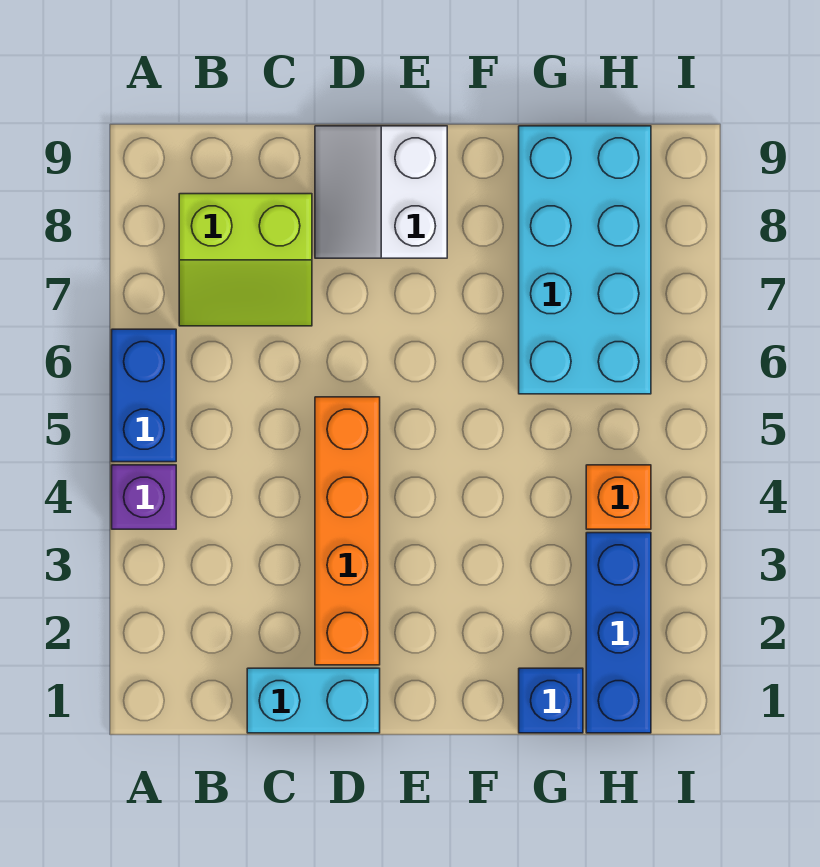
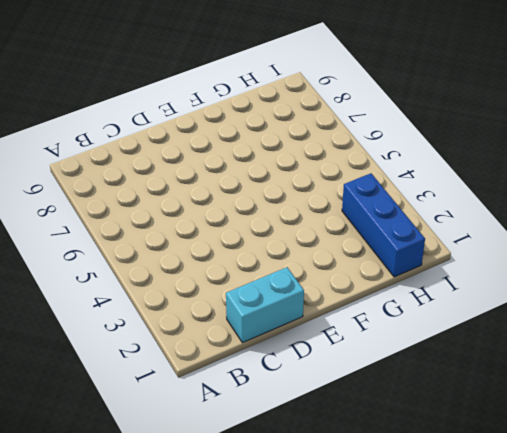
none -> purple 1x1 brick [112,465,176,529]
none -> blue 1x2 brick [112,329,176,462]

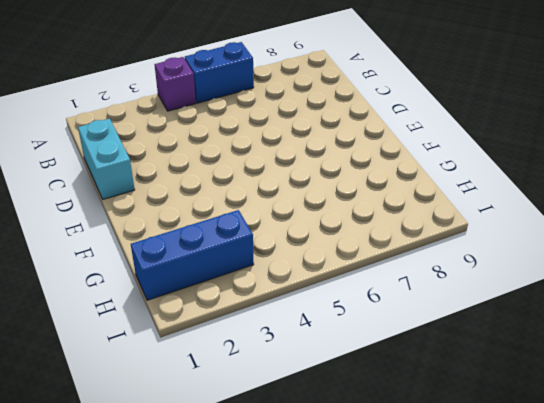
none -> lime 2x2 slope [179,194,312,326]
none -> orange 1x4 brick [315,397,380,665]

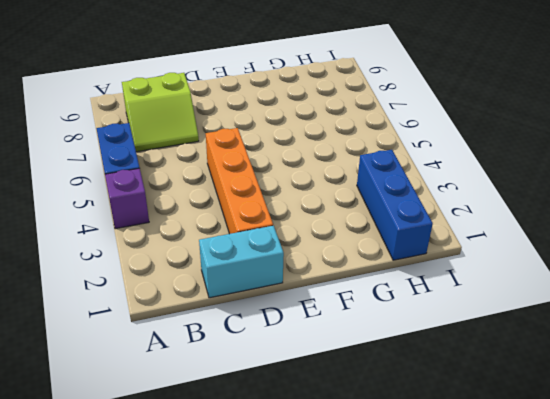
none -> white 2x2 slope [315,126,447,258]
none -> blue 1x1 brick [519,668,583,733]

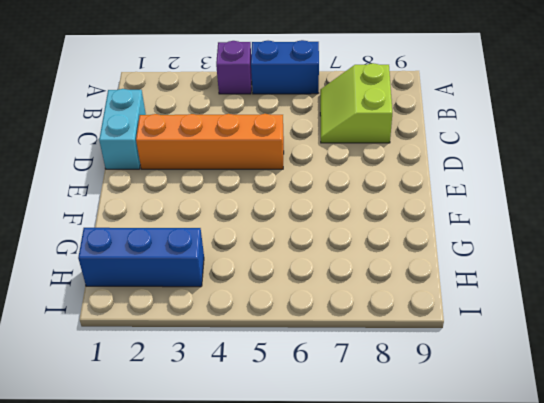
none -> white 2x2 slope [315,126,447,258]
none -> blue 1x1 brick [519,668,583,733]

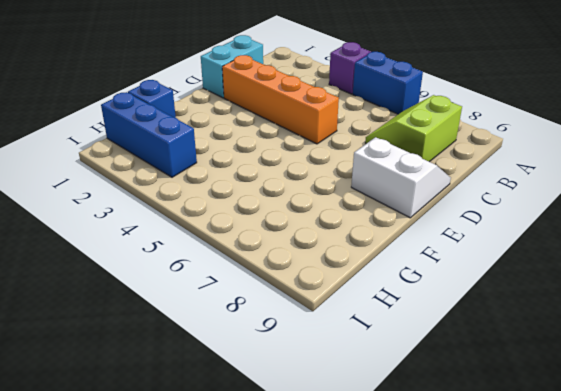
none -> cyan 2x4 brick [519,126,651,394]
none -> orange 1x1 brick [586,465,651,529]

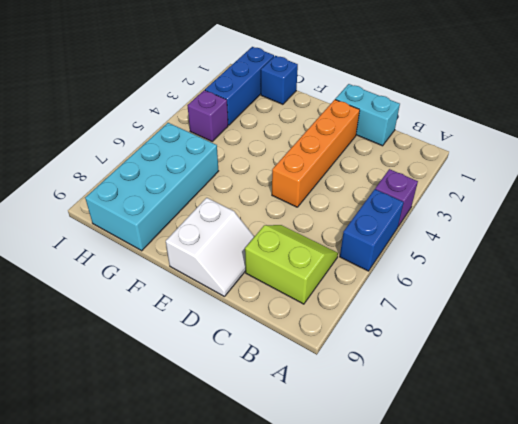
purple 1x1 brick [187,90,228,141] -> orange 1x1 brick [586,465,651,529]

